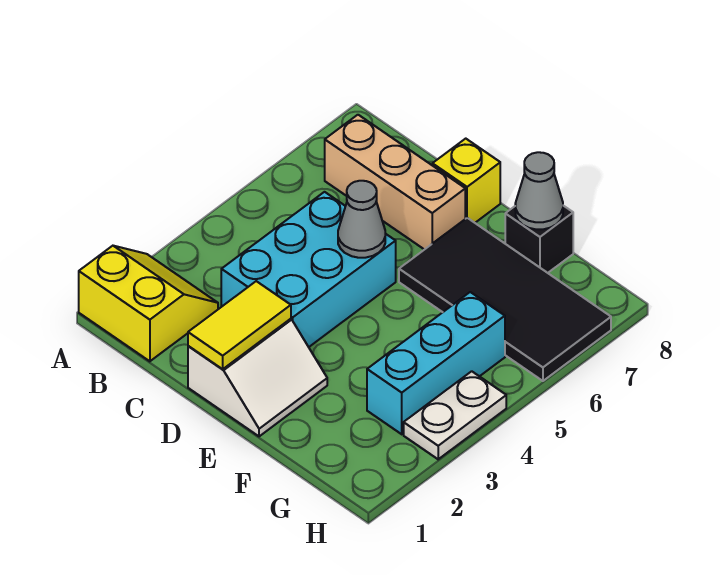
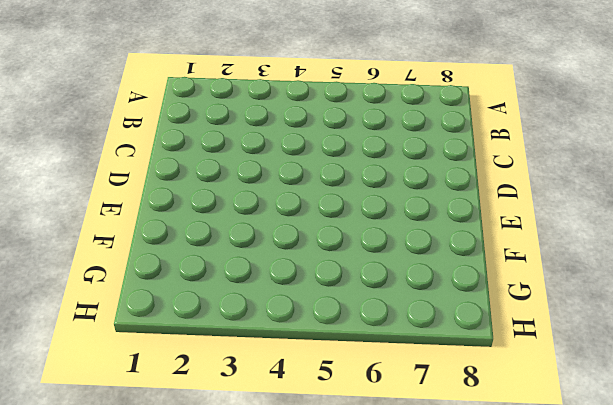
none -> yellow 2x2 slope [79,246,218,361]
none -> tan 1x3 brick [325,115,465,250]
none -> cyan 2x3 brick [221,192,396,347]

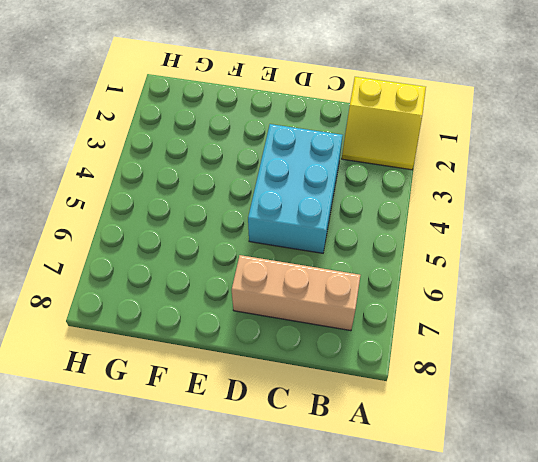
none -> white 2x2 slope [188,319,327,436]
none -> yellow 1x1 brick [432,139,500,223]
none -> black 2x4 tile [399,218,611,381]

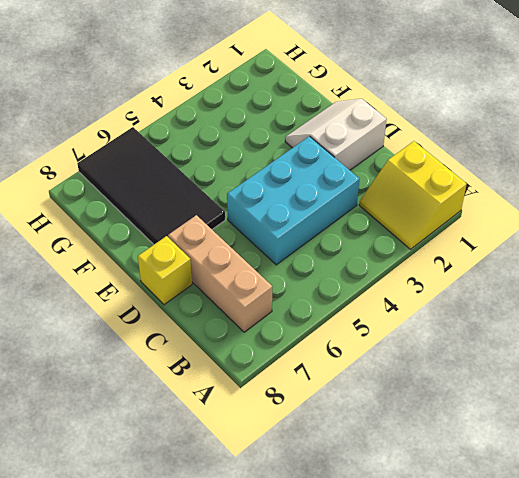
none -> black 1x1 brick [505,206,573,273]
none -> cyan 1x3 brick [367,292,505,434]
none -> white 1x2 plate [404,371,506,459]

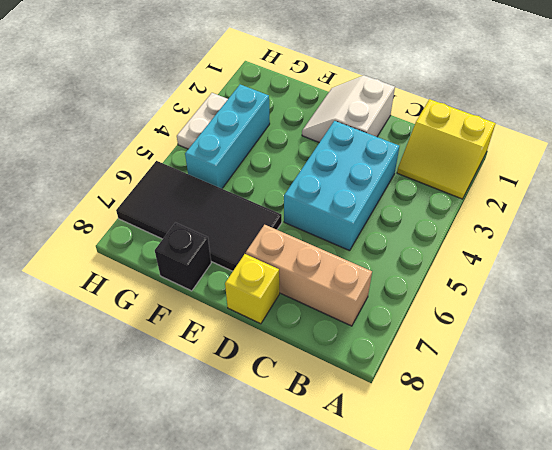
none -> yellow 1x2 tile [188,281,291,369]
none -> grey 1x1 cone [338,181,385,258]
none -> grey 1x1 cone [515,152,563,229]

